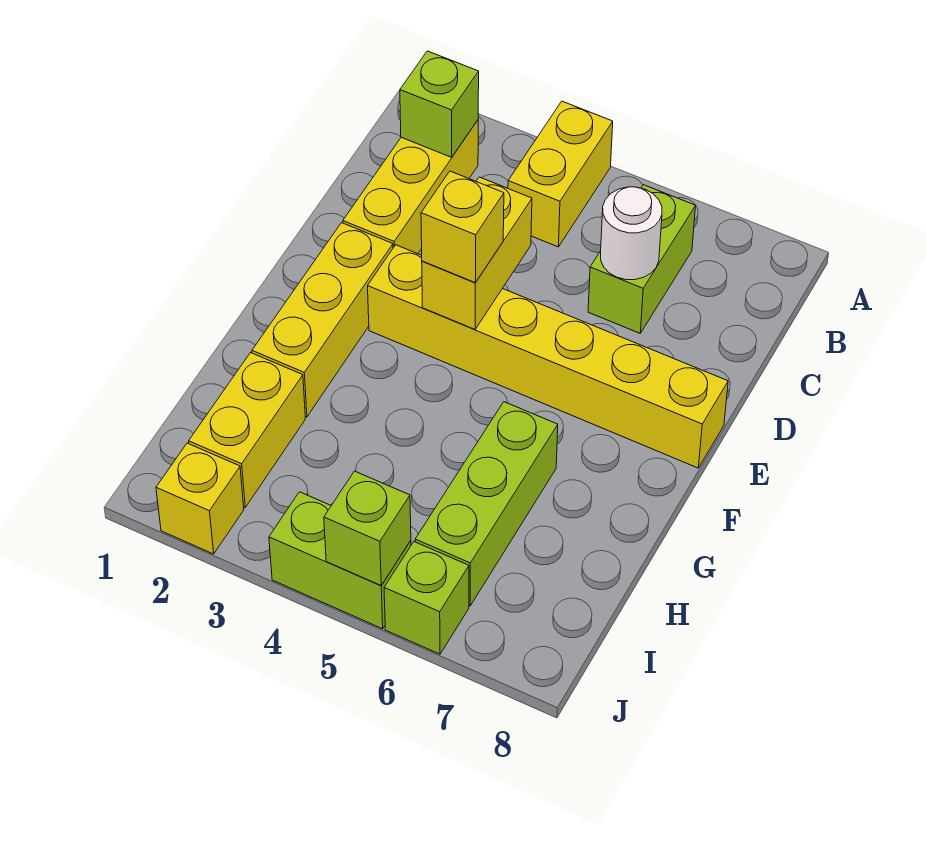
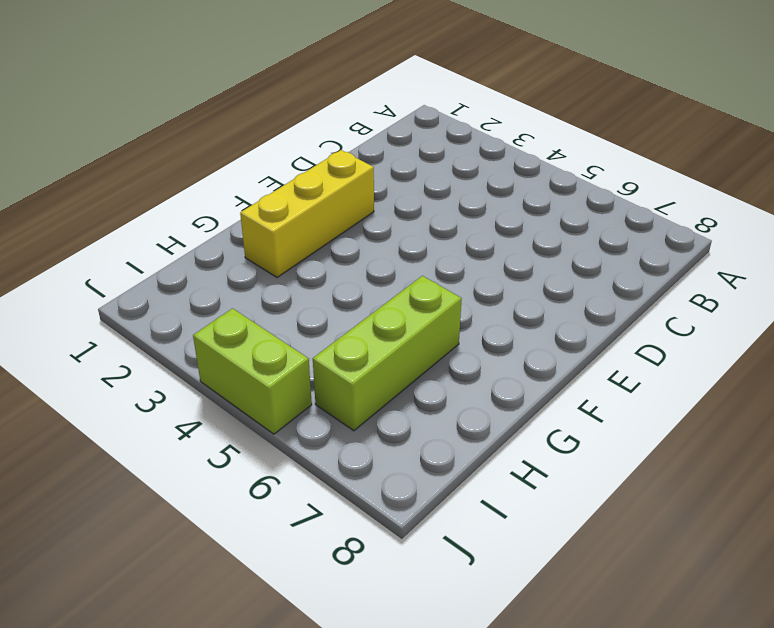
none -> yellow 1x2 brick [508,101,613,247]
none -> yellow 1x3 brick [343,120,478,254]
none -> lime 1x2 brick [588,185,696,333]

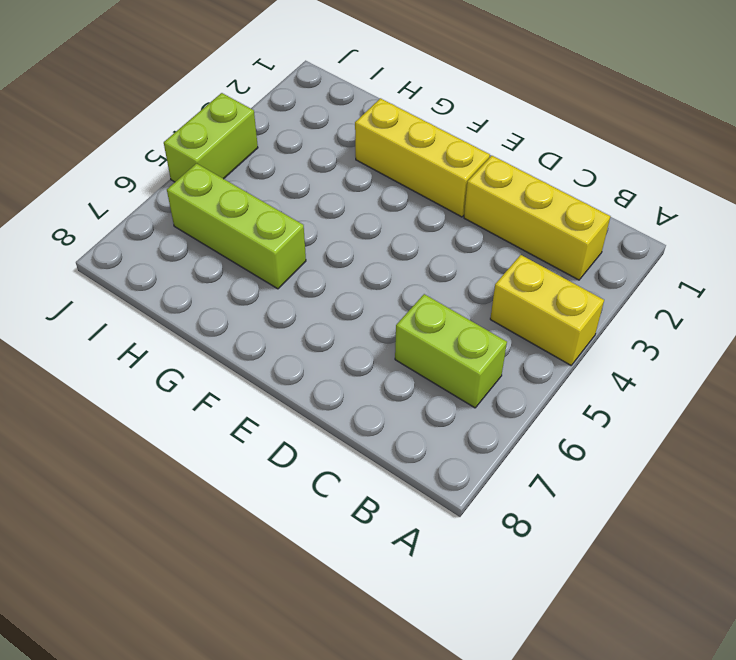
none -> yellow 1x6 brick [368,245,728,468]
none -> yellow 1x2 brick [189,353,305,507]
none -> yellow 1x1 brick [156,443,244,554]

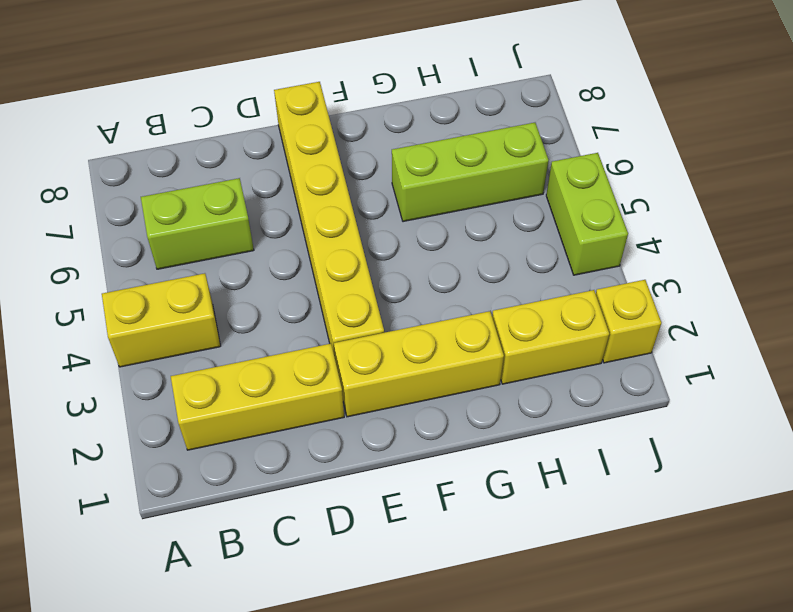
none -> lime 1x1 brick [384,542,469,654]
none -> lime 1x1 brick [400,51,479,157]
none -> white 1x1 round brick [601,187,662,280]

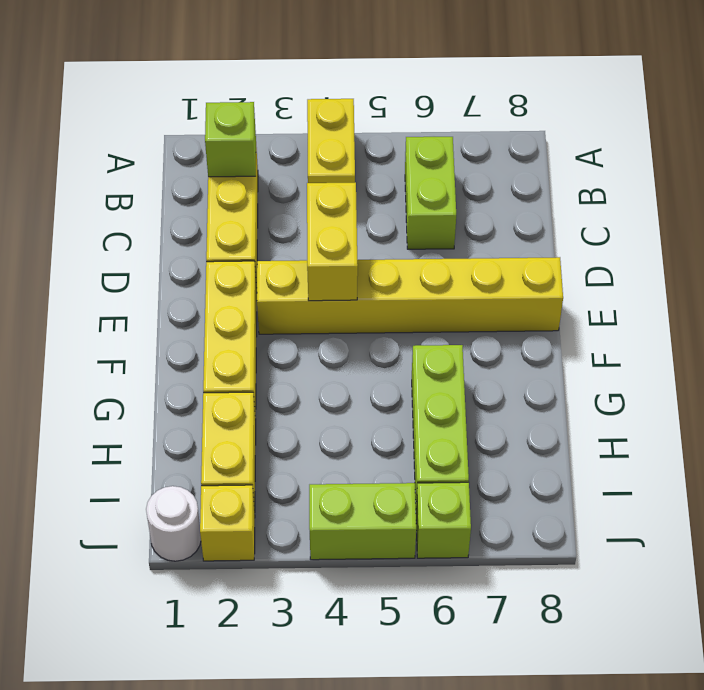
white 1x1 round brick [146,486,201,561] -> white 1x1 round brick moved to [601,187,662,280]
none -> lime 1x1 brick [324,471,411,586]
none -> yellow 1x1 brick [421,171,504,283]

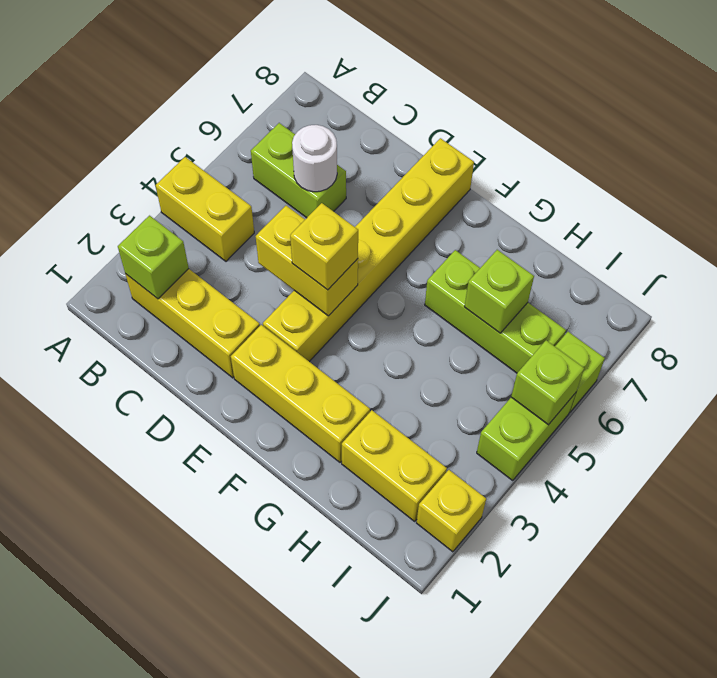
lime 1x1 brick [465,250,534,333] -> none

